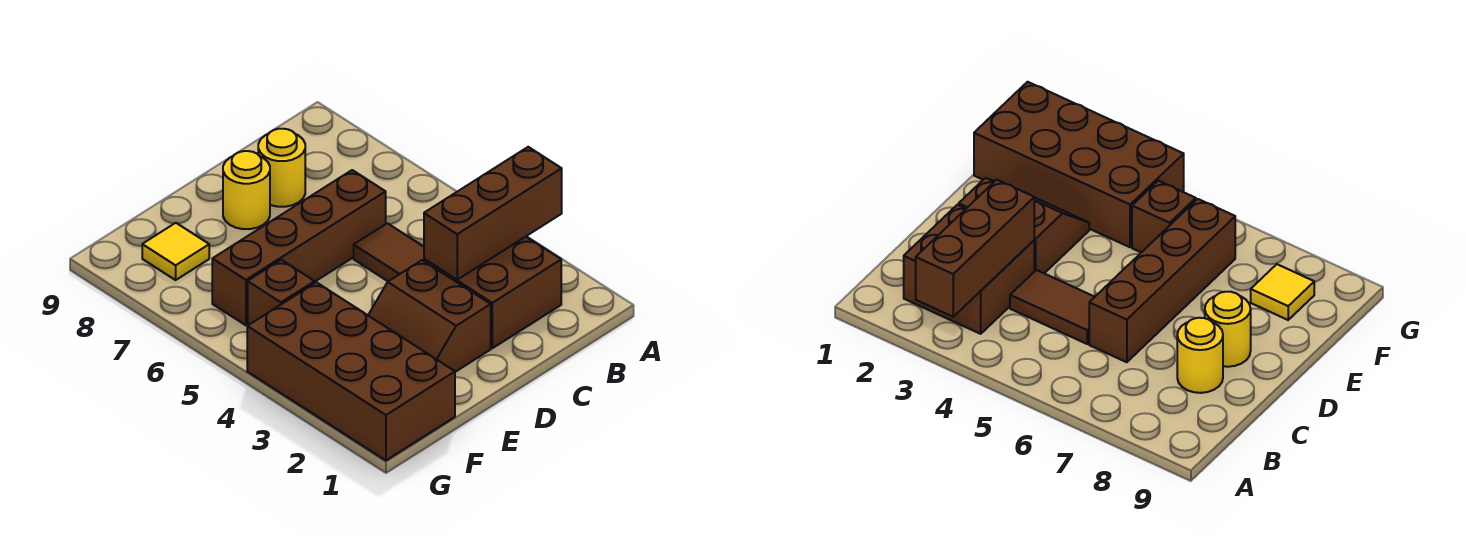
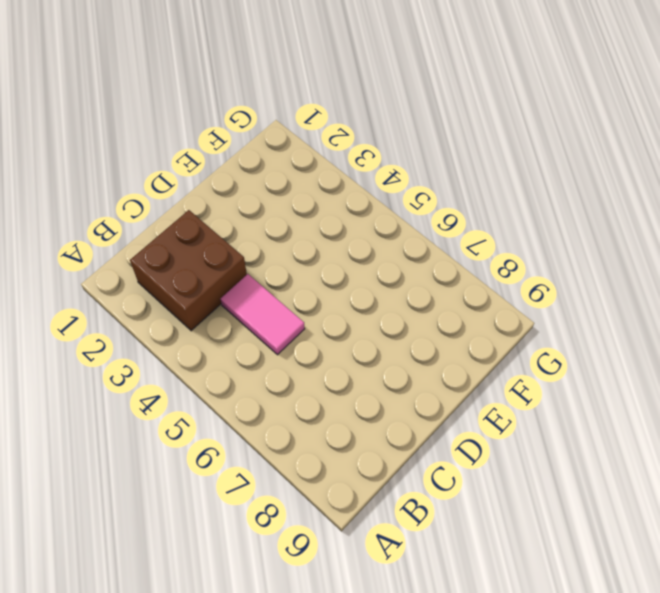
pink 1x2 tile [220,274,305,355] -> brown 1x2 tile [354,223,424,281]
none -> brown 1x4 brick [212,170,386,325]
none -> yellow 1x1 round brick [258,129,305,207]

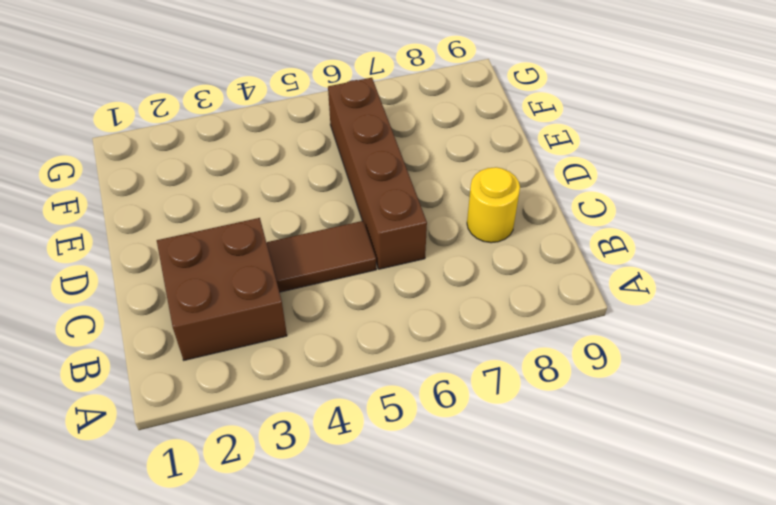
none -> brown 2x2 slope [368,260,491,372]
none -> yellow 1x1 round brick [223,151,270,229]

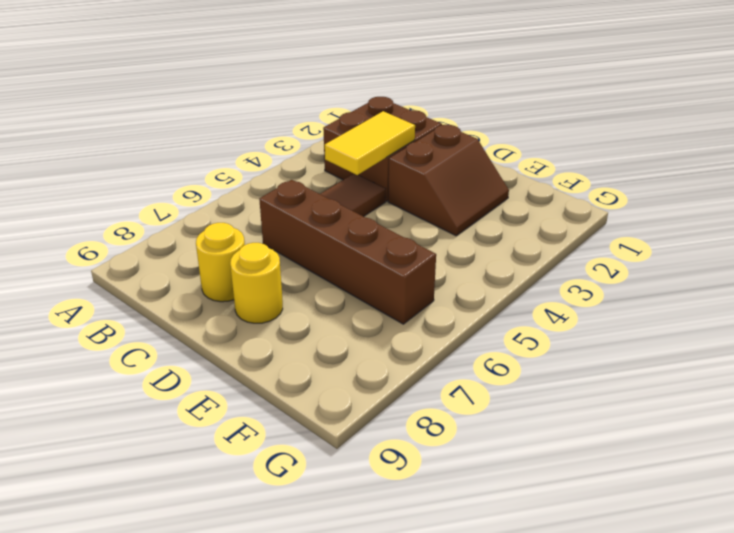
yellow 1x2 tile [325,111,415,175] -> brown 1x3 brick [424,147,562,280]
none -> brown 2x4 brick [247,282,455,460]
none -> brown 1x1 brick [248,260,315,325]

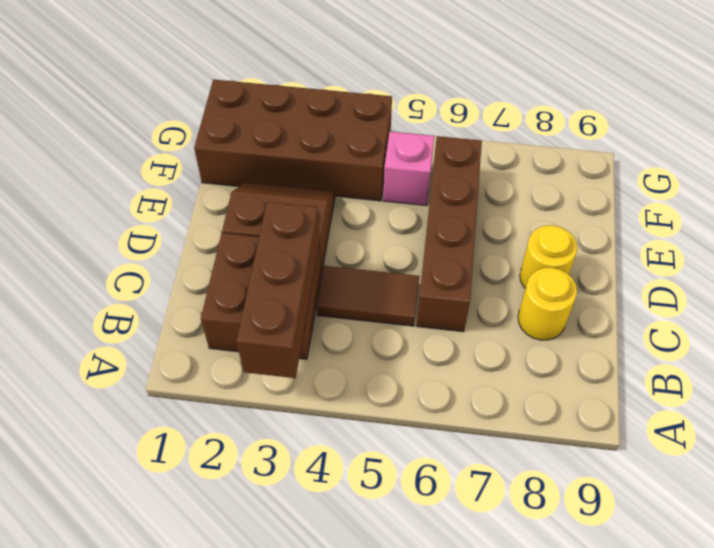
pink 1x1 brick [383,132,434,206] -> brown 1x1 brick [248,260,315,325]
none -> yellow 1x1 tile [142,223,209,280]

